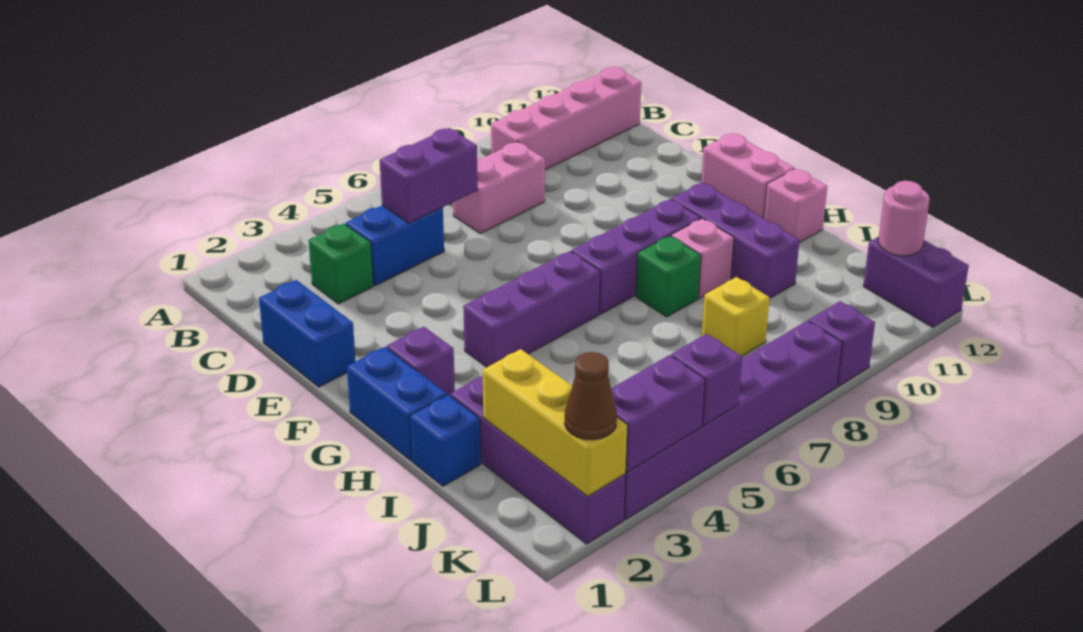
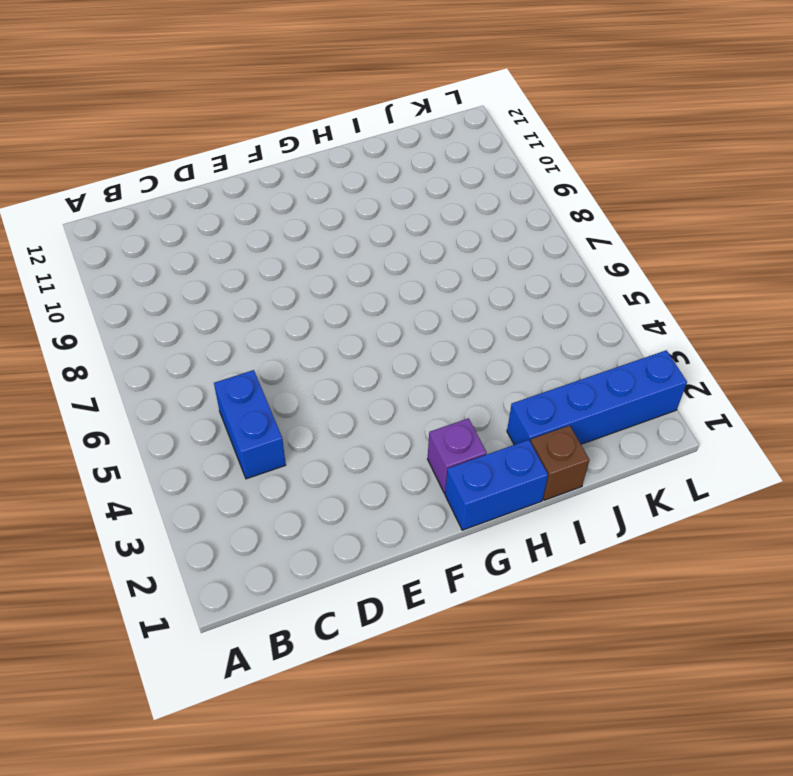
brown 1x1 brick [531,425,589,500] -> blue 1x1 brick [410,395,481,486]
blue 1x4 brick [507,350,687,445] -> purple 1x4 brick [450,376,626,544]
none -> pink 1x4 brick [491,67,641,170]
none -> green 1x1 brick [308,223,373,304]
none -> pink 1x2 brick [453,142,545,234]

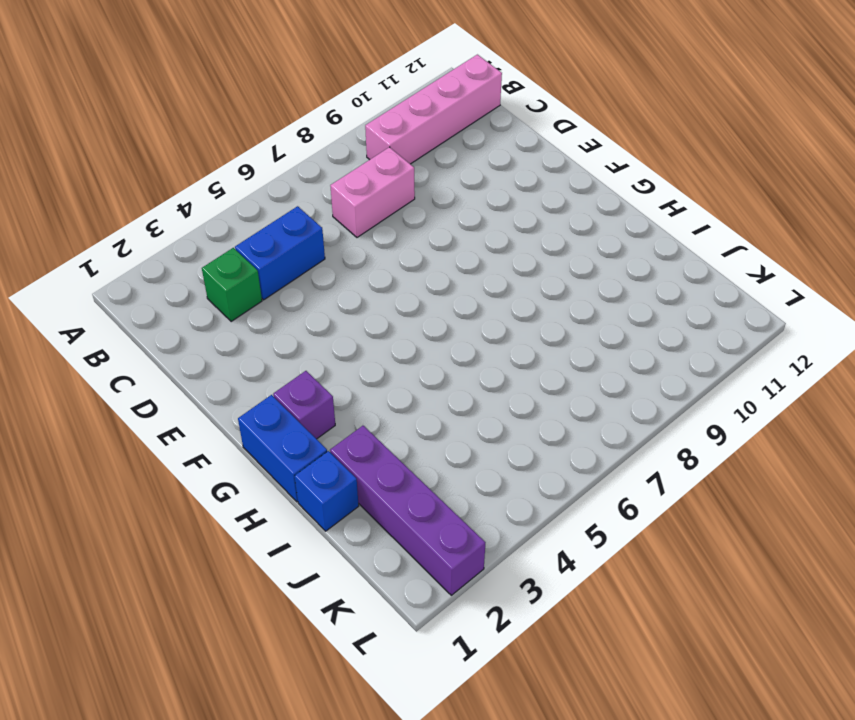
none -> blue 1x2 brick [259,280,356,387]
none -> pink 1x2 brick [701,133,794,218]
none -> purple 1x3 brick [463,251,600,367]

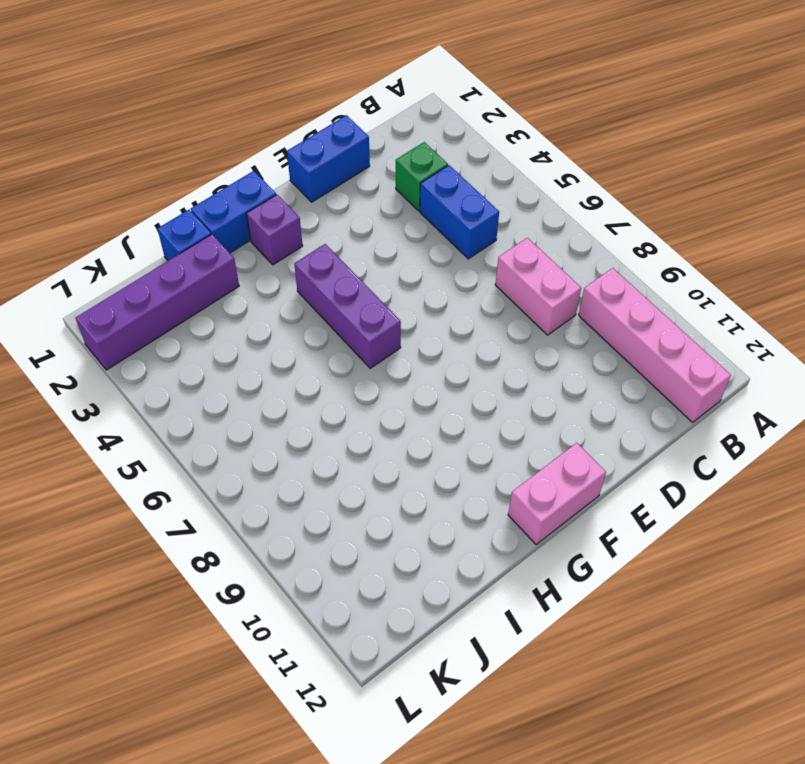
none -> purple 1x3 brick [571,199,701,314]
none -> purple 1x3 brick [672,183,800,298]
none -> green 1x1 brick [636,236,701,317]

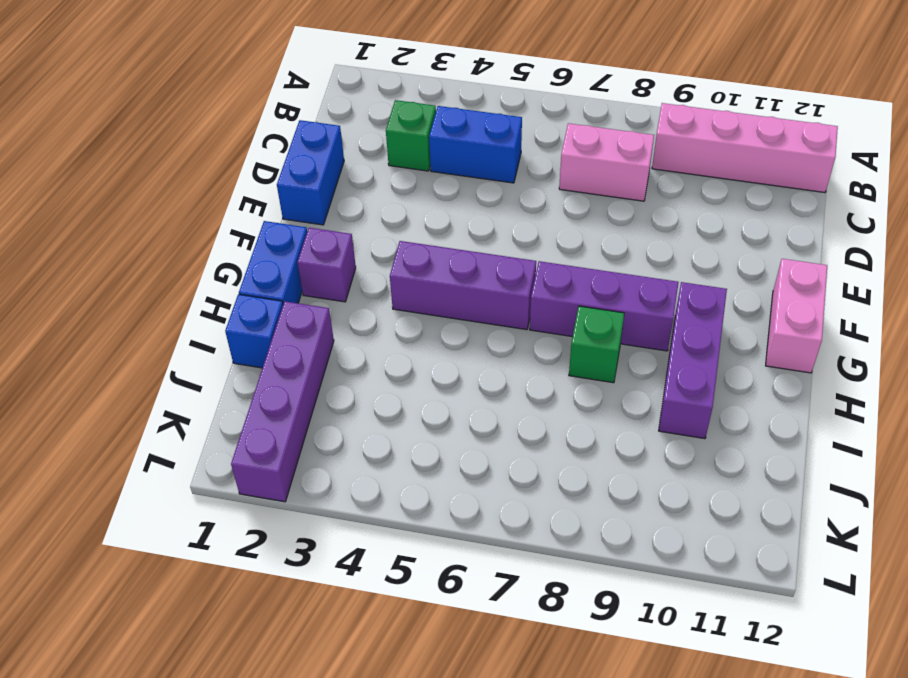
none -> pink 1x1 brick [671,218,734,298]
none -> pink 1x1 brick [764,169,827,243]
none -> yellow 1x1 brick [702,277,770,356]

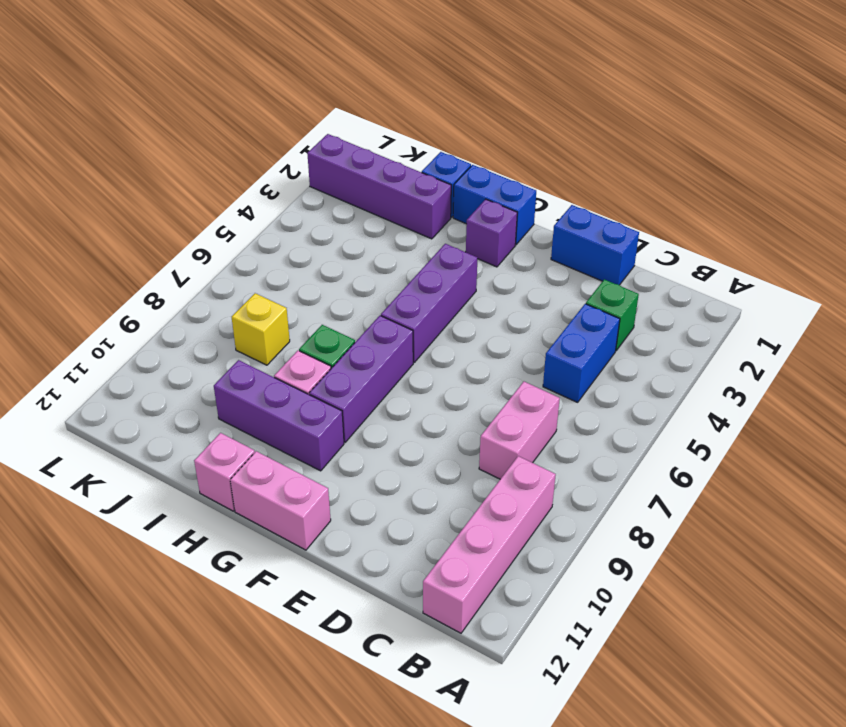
none -> purple 1x2 brick [863,237,969,327]
none -> purple 1x6 brick [624,321,842,520]
none -> purple 1x1 brick [809,301,875,387]

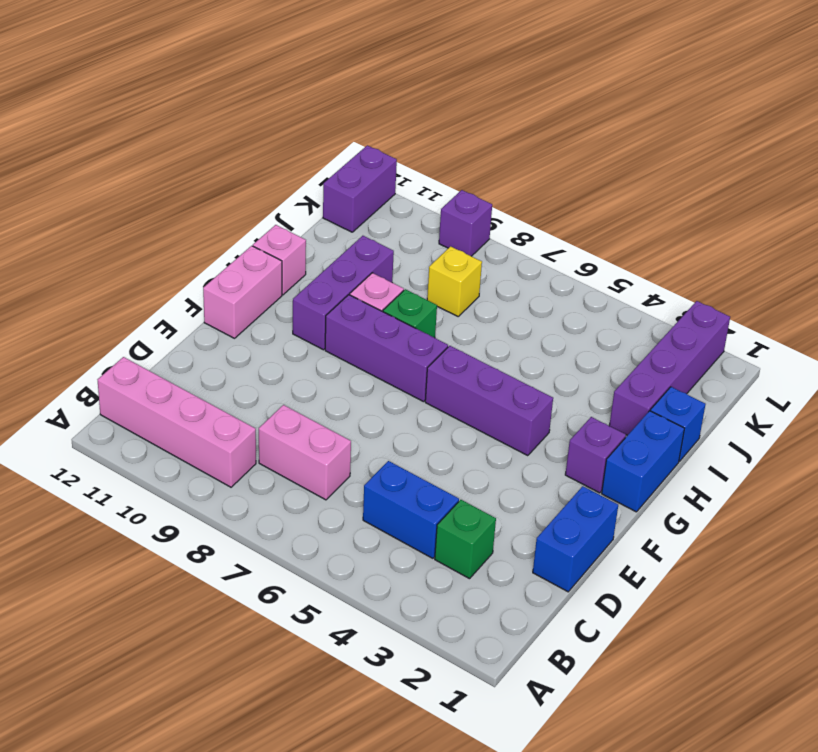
none -> purple 1x6 brick [624,321,842,520]
none -> purple 1x2 brick [380,128,478,223]
none -> yellow 1x3 brick [483,349,628,496]

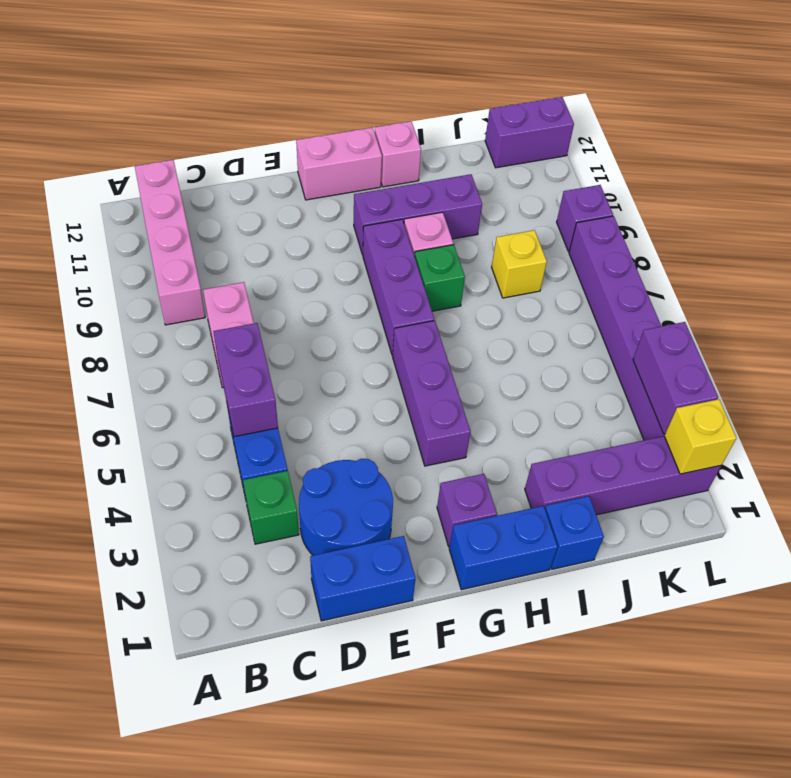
blue 2x2 round brick [299,459,393,555] -> none
yellow 1x1 brick [664,399,736,474] -> yellow 1x3 brick [483,349,628,496]
none -> pink 1x1 round brick [878,181,930,256]
none -> purple 1x1 brick [671,334,742,426]
none -> brown 1x1 cone [564,352,617,440]

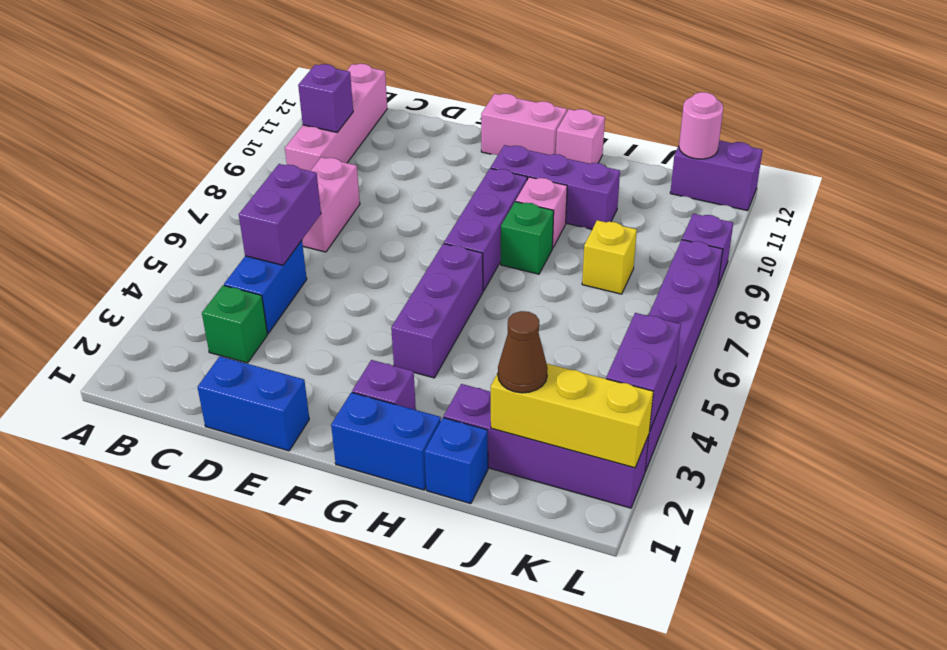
purple 1x1 brick [298,64,353,132] -> purple 1x1 brick moved to [671,334,742,426]
brown 1x1 cone [498,311,548,393] -> brown 1x1 cone moved to [564,352,617,440]

